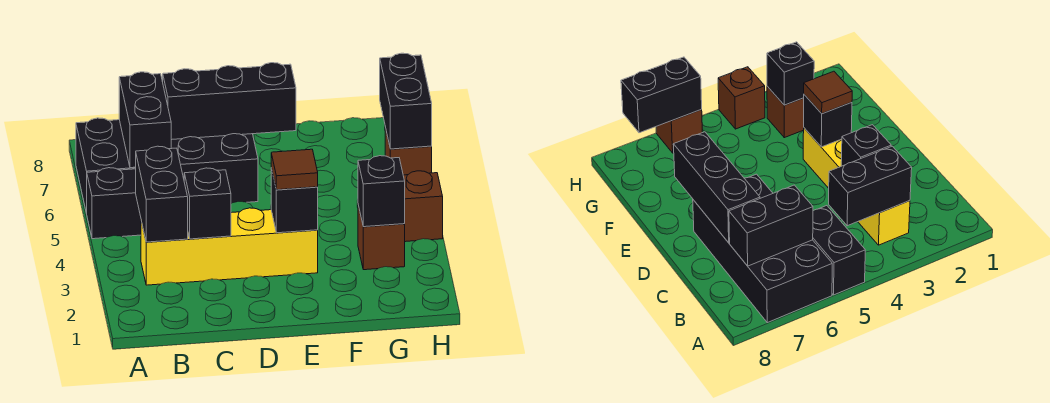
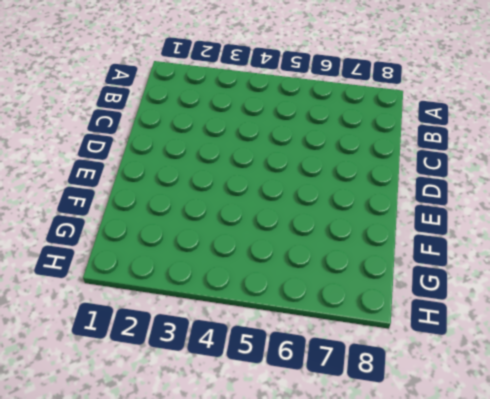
none -> black 1x2 brick [87,168,141,239]
none -> black 2x4 brick [76,118,258,213]
none -> yellow 1x4 brick [141,208,318,285]

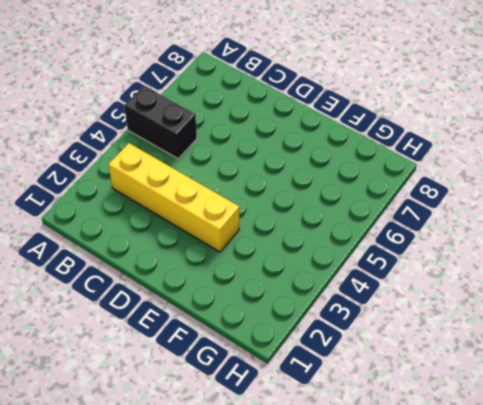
none -> black 2x4 brick [76,118,258,213]
none -> brown 1x1 brick [358,205,405,270]
none -> brown 1x1 brick [403,171,443,242]

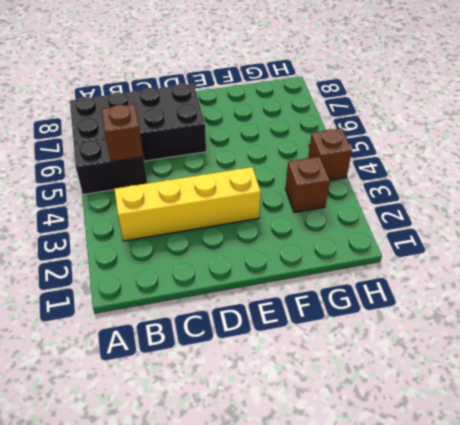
brown 1x1 brick [102,104,144,162] -> brown 1x1 brick moved to [385,128,432,175]
none -> black 1x2 brick [135,146,188,242]
none -> black 1x2 brick [119,72,171,168]
none -> black 1x1 brick [184,168,231,239]

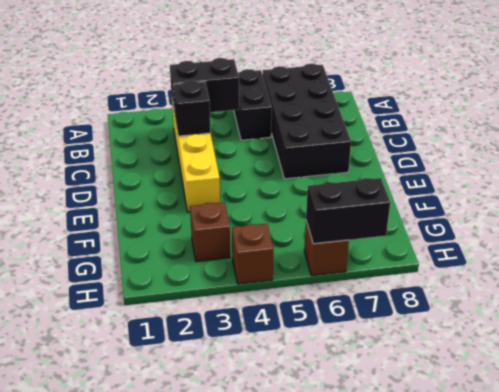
none -> black 1x2 brick [119,72,171,168]
none -> black 1x3 brick [163,63,296,140]
none -> black 1x1 brick [271,168,318,233]

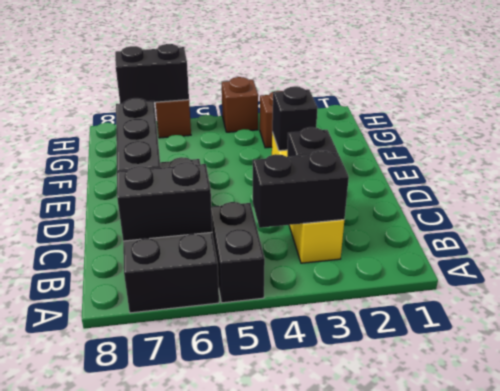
none -> black 1x1 brick [358,156,405,227]
none -> brown 1x1 tile [271,149,318,190]

